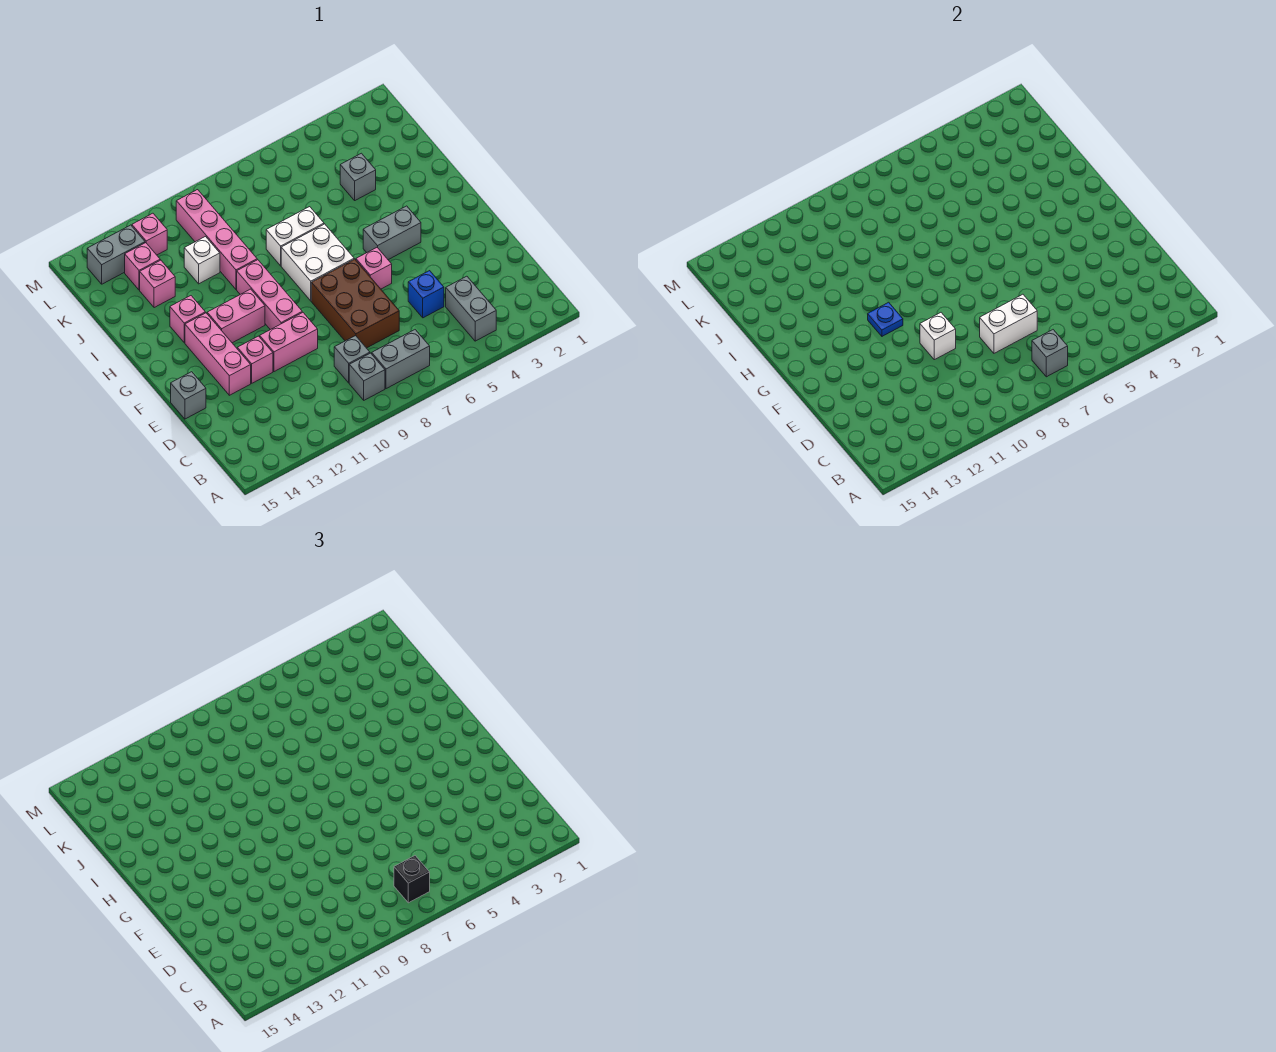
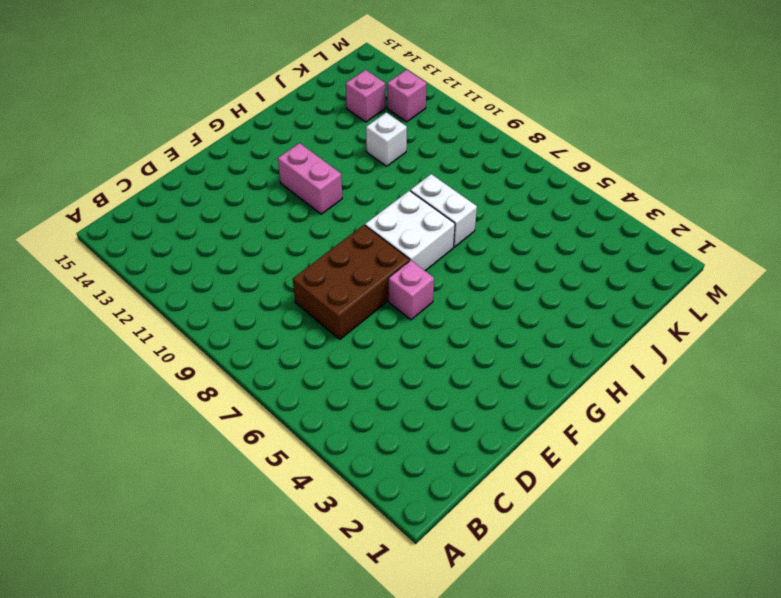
none -> grey 1x2 brick [446,276,496,341]
none -> grey 1x2 brick [372,330,430,389]
none -> grey 1x1 brick [349,353,385,400]

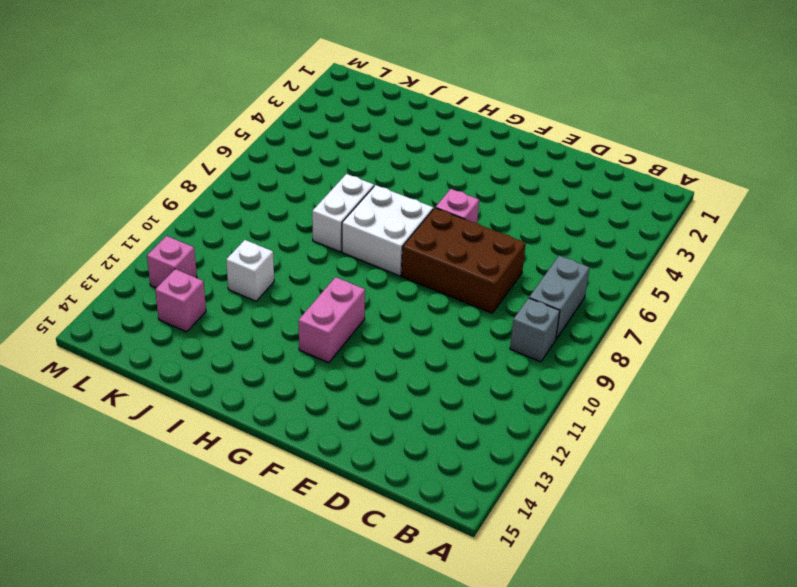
none -> grey 1x2 brick [446,276,496,341]
none -> grey 1x1 brick [334,336,370,383]
none -> blue 1x1 brick [408,271,444,318]

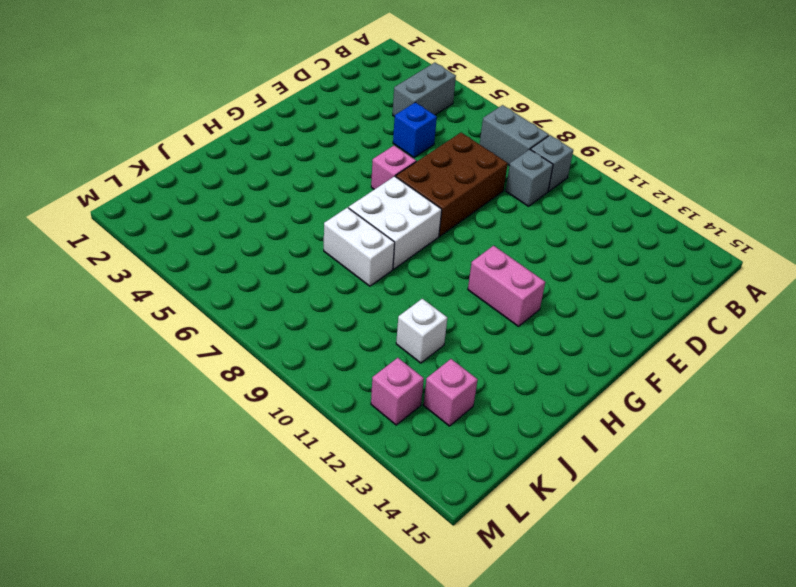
none -> pink 1x2 brick [260,312,318,372]
none -> pink 1x1 brick [237,336,273,383]
none -> pink 1x3 brick [185,313,251,395]

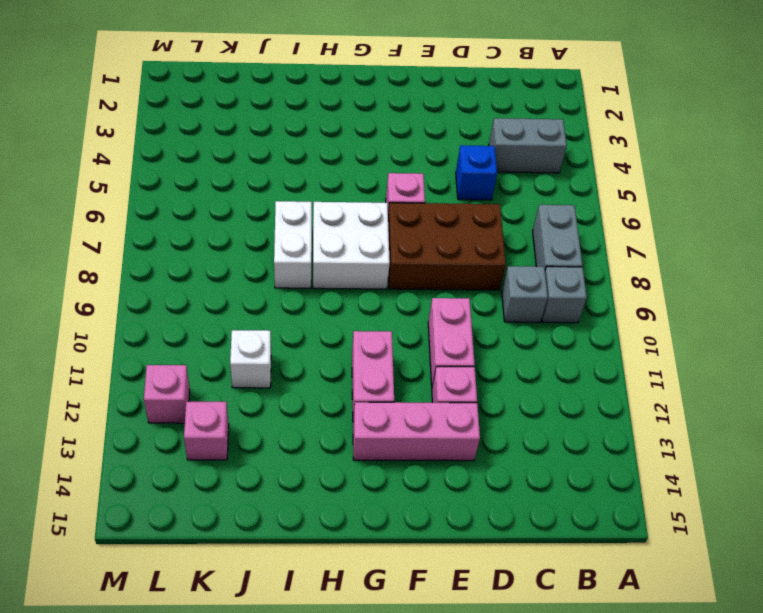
none -> grey 1x1 brick [171,372,206,419]
none -> pink 1x3 brick [237,260,302,330]
none -> grey 1x2 brick [363,206,421,260]

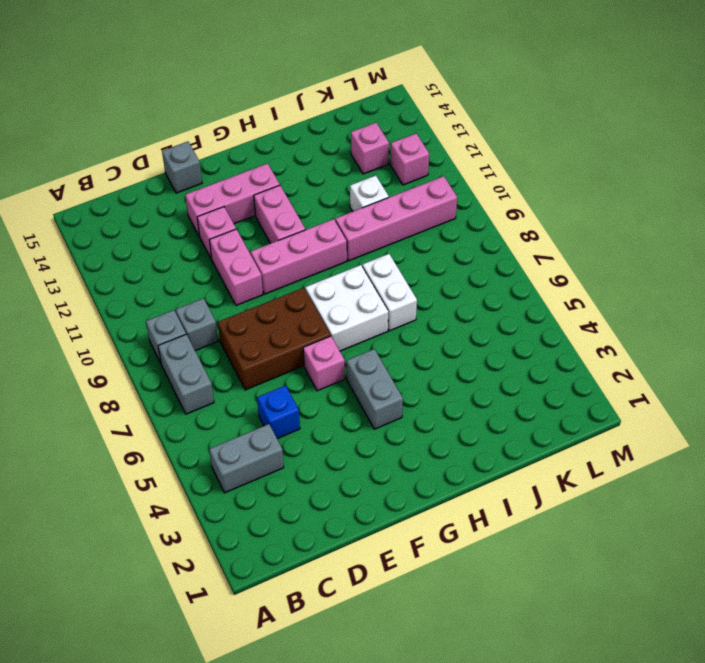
none -> pink 1x1 brick [170,296,205,343]
none -> grey 1x1 brick [340,153,376,200]
none -> pink 1x1 brick [140,260,175,308]

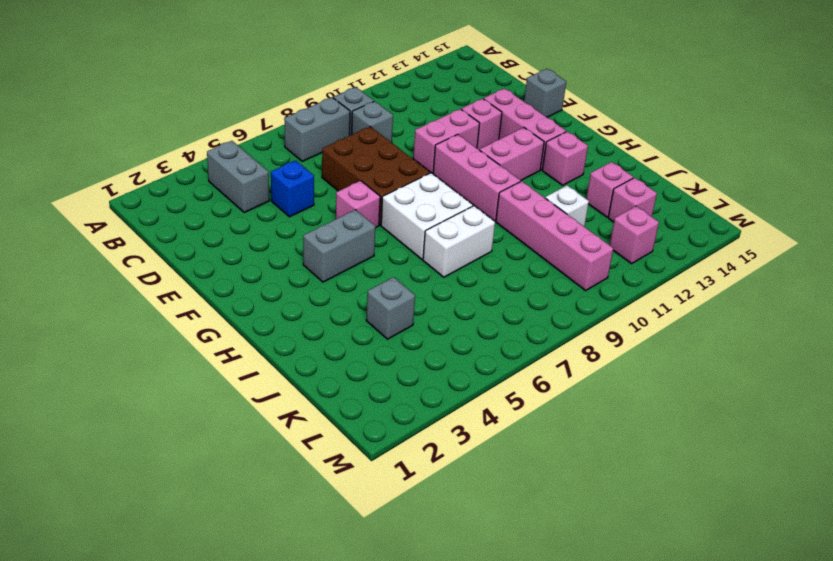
none -> grey 1x2 brick [87,225,145,284]
none -> grey 1x1 brick [1032,330,1068,377]
none -> white 1x2 brick [980,294,1037,353]

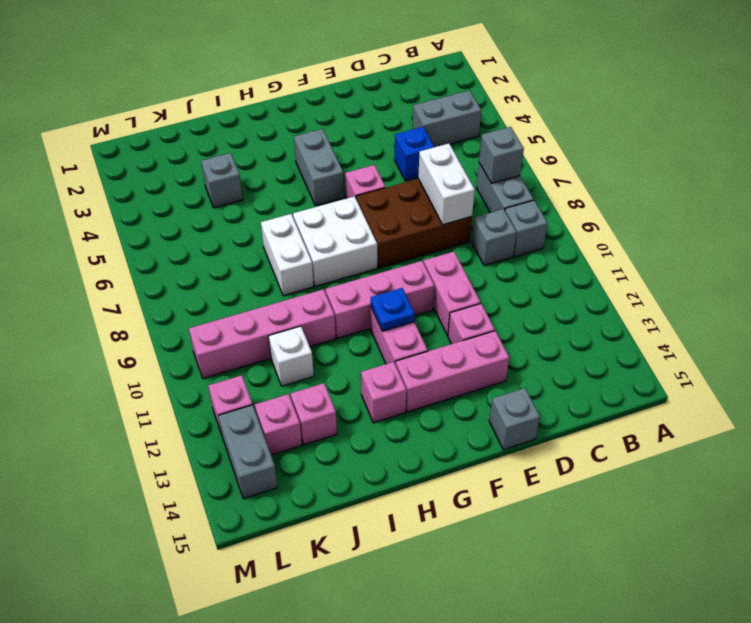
none -> white 1x1 brick [920,313,956,360]
none -> black 1x1 brick [394,856,430,903]

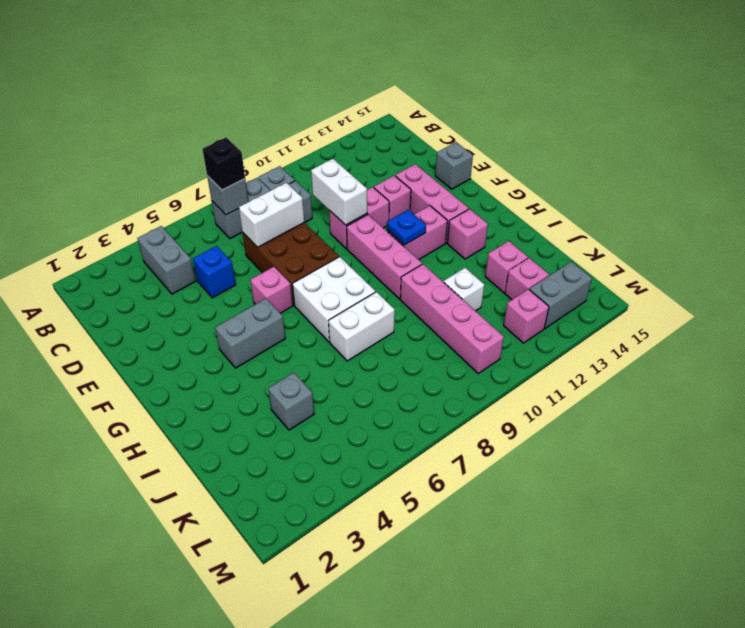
white 1x2 brick [311,159,367,225] -> white 1x1 brick [920,313,956,360]

